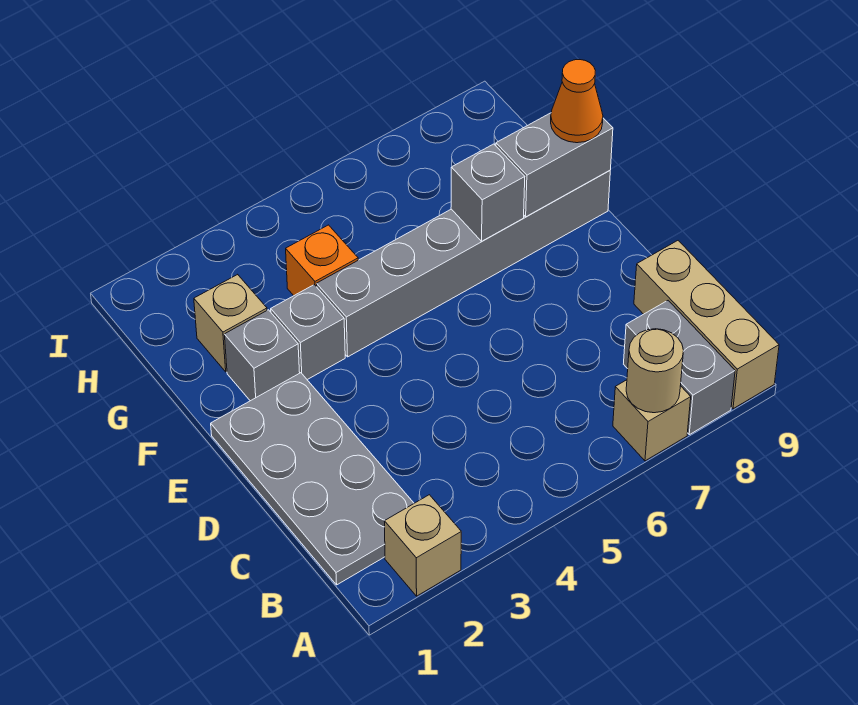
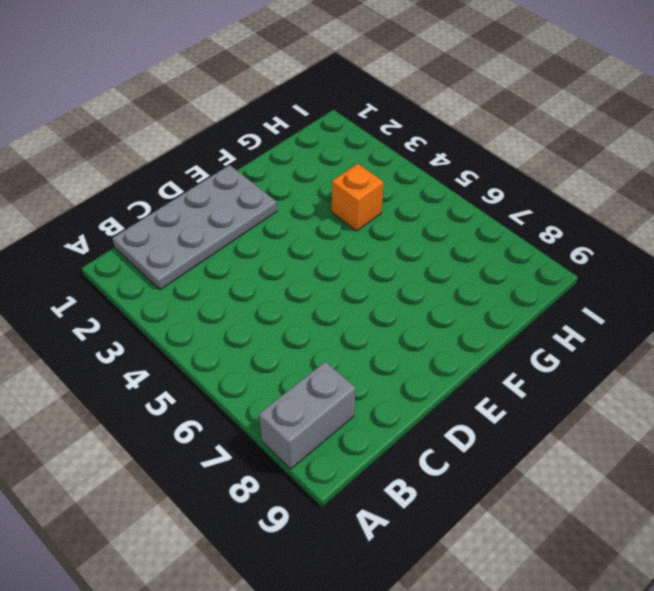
none -> tan 1x1 brick [384,495,461,596]
none -> tan 1x1 brick [613,380,691,461]
none -> tan 1x3 brick [634,241,779,409]

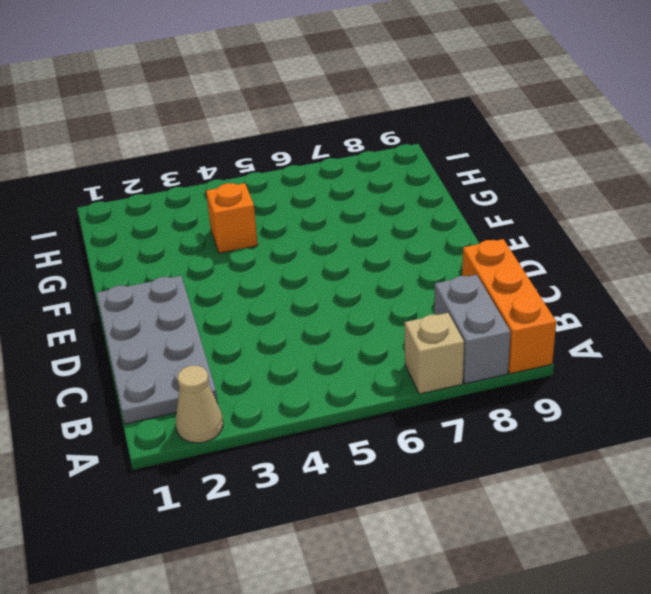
tan 1x1 cone [176,366,223,443] -> tan 1x1 brick [384,495,461,596]
orange 1x3 brick [462,239,556,374] -> tan 1x3 brick [634,241,779,409]
none -> grey 1x1 brick [224,310,300,401]
none -> grey 1x1 brick [271,285,345,380]
none -> grey 1x6 brick [317,170,610,357]

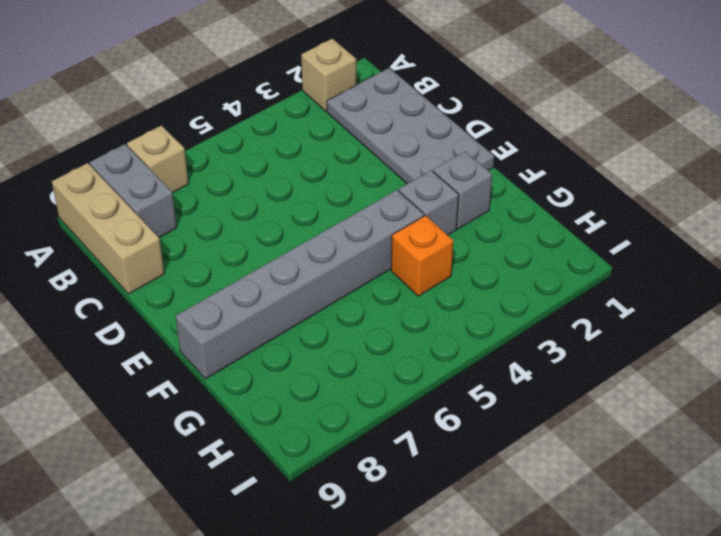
none -> tan 1x1 brick [194,274,267,372]
none -> tan 1x1 round brick [626,329,684,413]
none -> grey 1x1 brick [451,144,525,241]

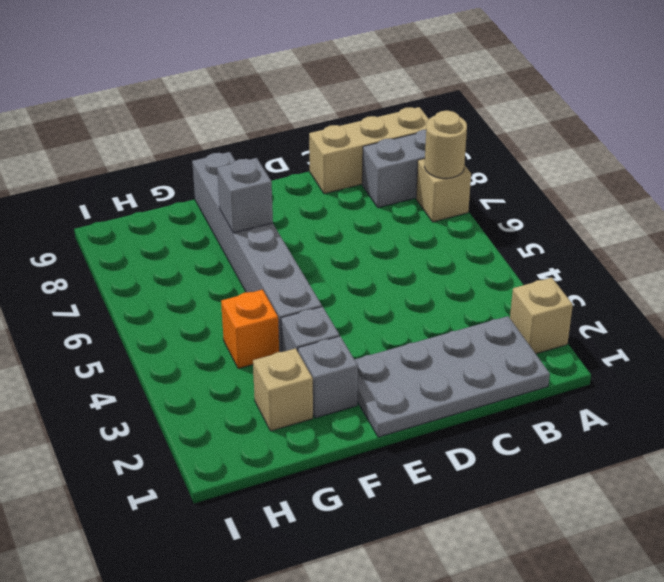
none -> grey 1x2 brick [496,113,613,217]
none -> orange 1x1 cone [551,60,603,143]

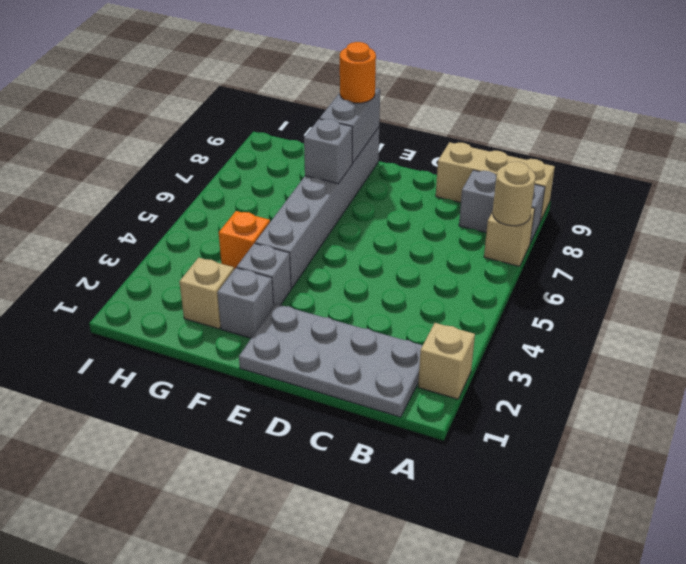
orange 1x1 round brick [340,42,376,103] -> orange 1x1 cone [551,60,603,143]

